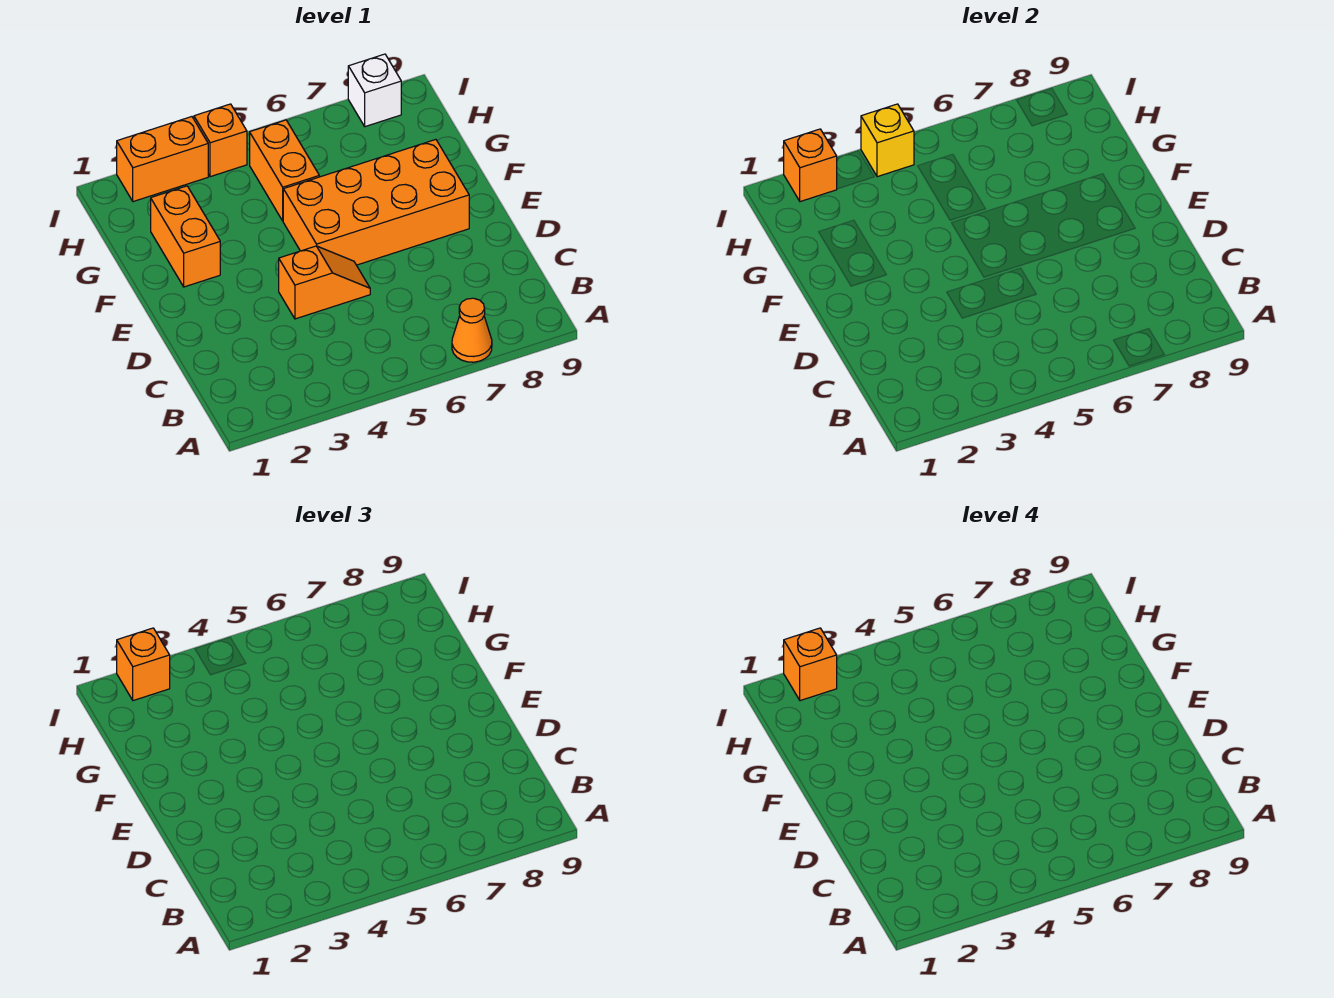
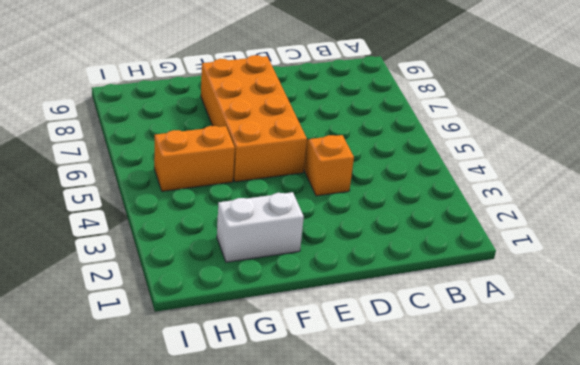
white 1x2 brick [217,192,304,262] -> orange 1x2 brick [151,186,220,287]
none -> orange 1x1 cone [452,298,492,362]
none -> orange 1x2 brick [117,117,208,202]
none -> orange 1x1 brick [194,104,247,177]

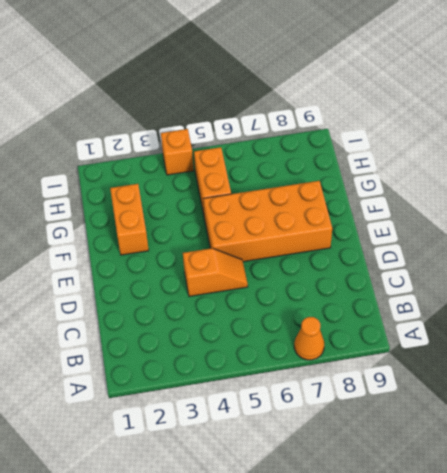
none -> orange 1x2 brick [117,117,208,202]
none -> white 1x1 brick [348,54,401,127]
none -> orange 1x1 brick [784,129,837,202]

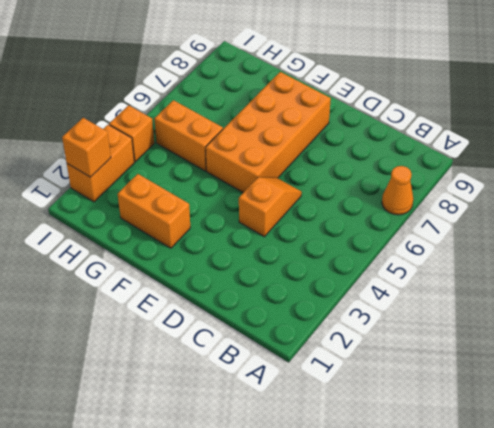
none -> white 1x1 brick [348,54,401,127]
none -> yellow 1x1 brick [861,104,914,177]
none -> orange 1x1 brick [117,628,170,701]

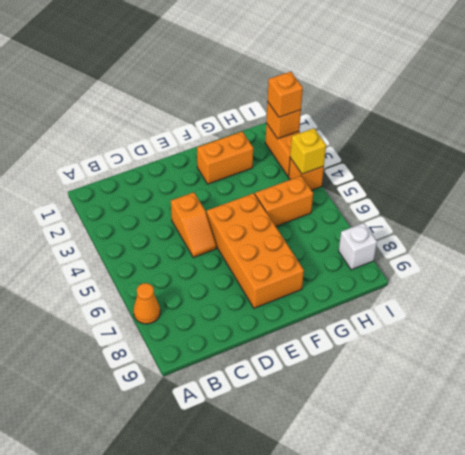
none -> orange 1x1 brick [784,628,837,701]

